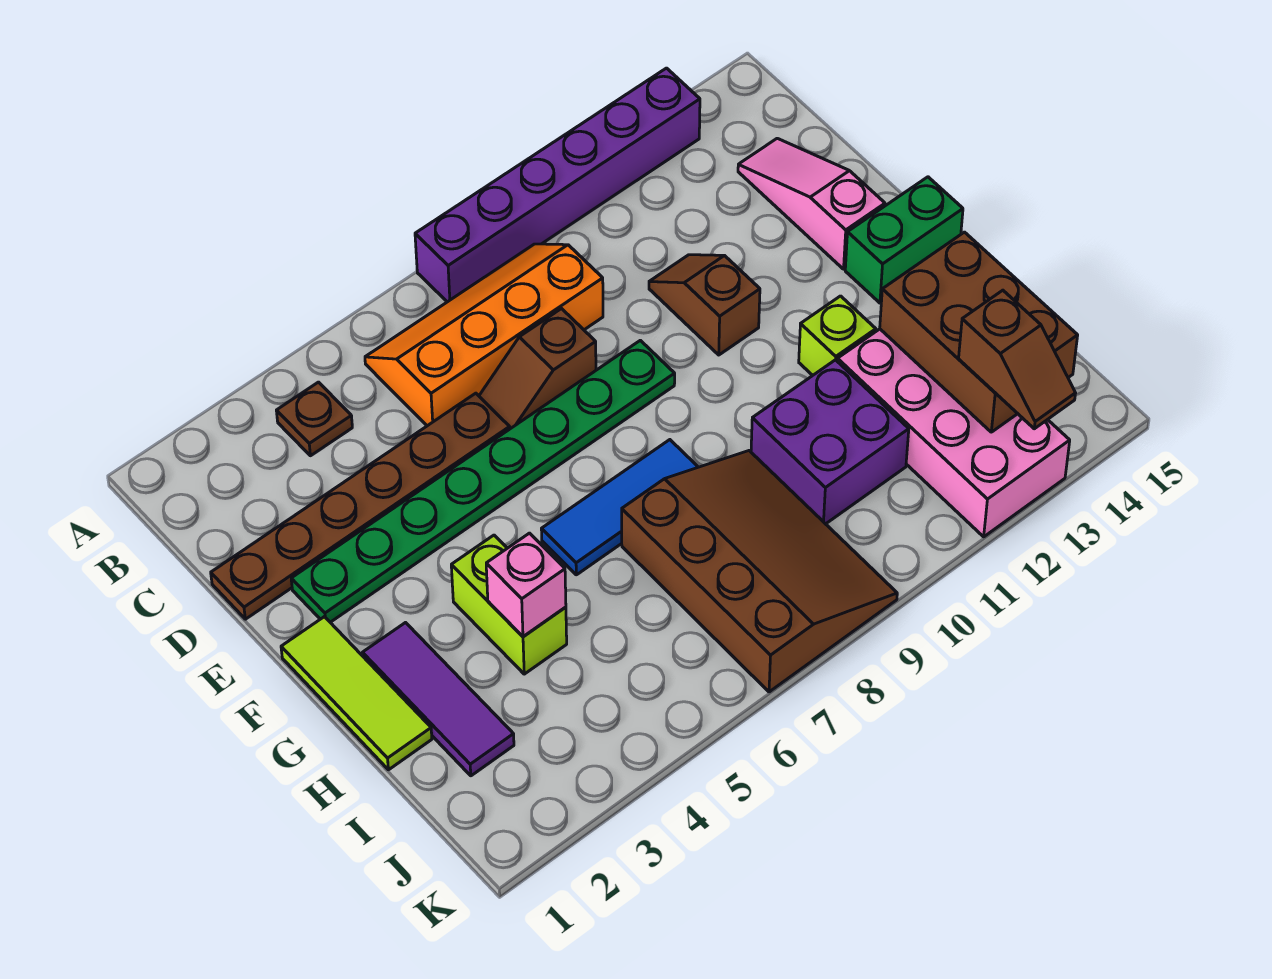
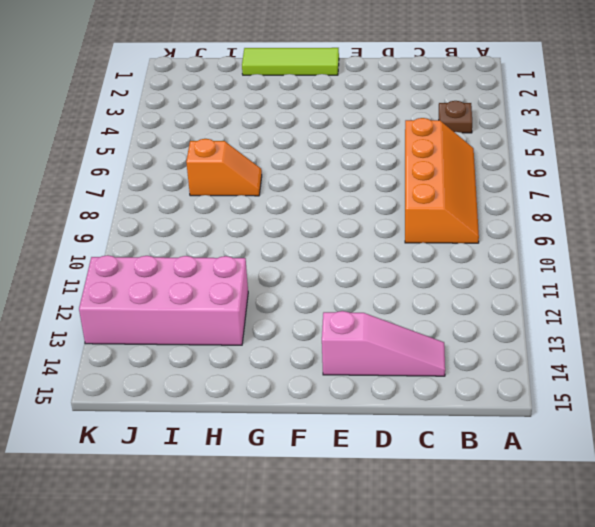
orange 1x2 slope [186,139,262,196] -> brown 3x4 slope [622,451,897,692]
none -> purple 1x6 brick [415,68,700,302]
none -> brown 1x6 plate [211,393,510,619]
none -> brown 1x2 slope [479,309,596,429]

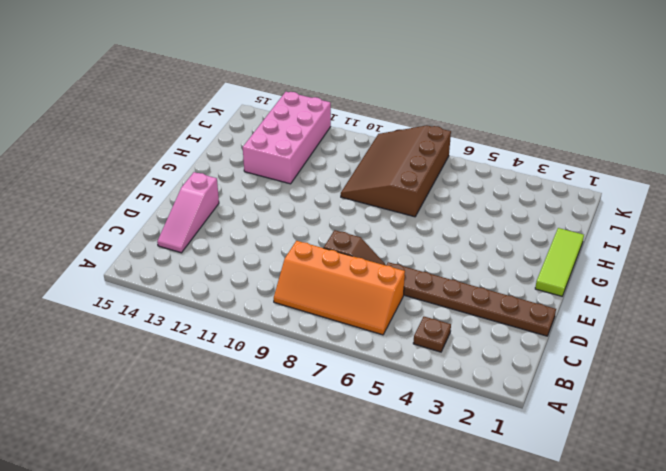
none -> purple 1x6 brick [415,68,700,302]
none -> brown 1x2 slope [649,255,760,355]
none -> green 1x8 plate [291,340,675,622]

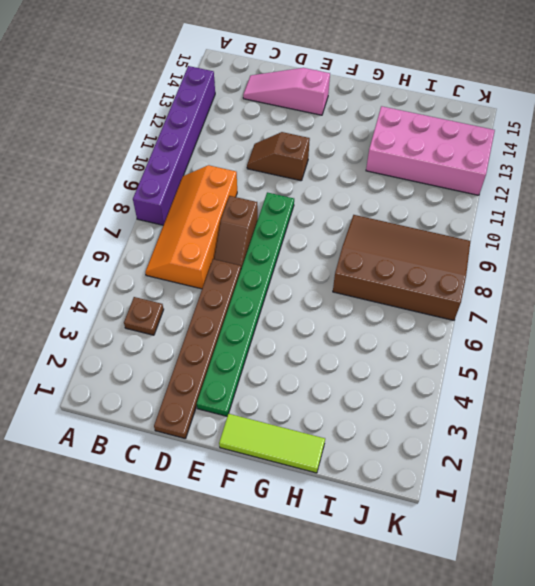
none -> green 1x2 brick [845,177,963,303]
none -> purple 1x3 tile [363,623,514,776]
none -> lime 1x2 brick [451,535,567,674]

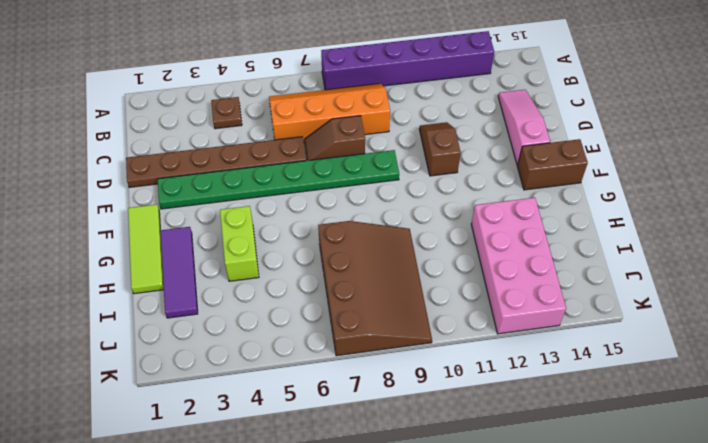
brown 1x2 brick [517,139,588,190] -> green 1x2 brick [845,177,963,303]
none -> blue 1x3 tile [541,440,698,575]
none -> lime 1x1 brick [799,296,876,375]
none -> purple 2x2 brick [751,360,909,524]

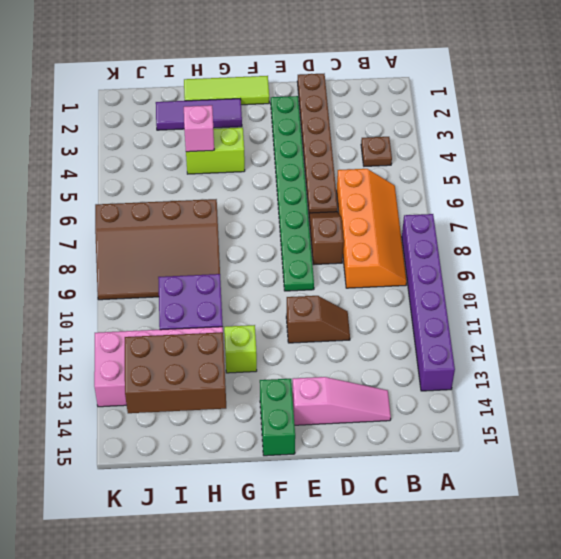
none -> blue 1x3 tile [541,440,698,575]
none -> brown 1x2 slope [959,290,1076,429]

